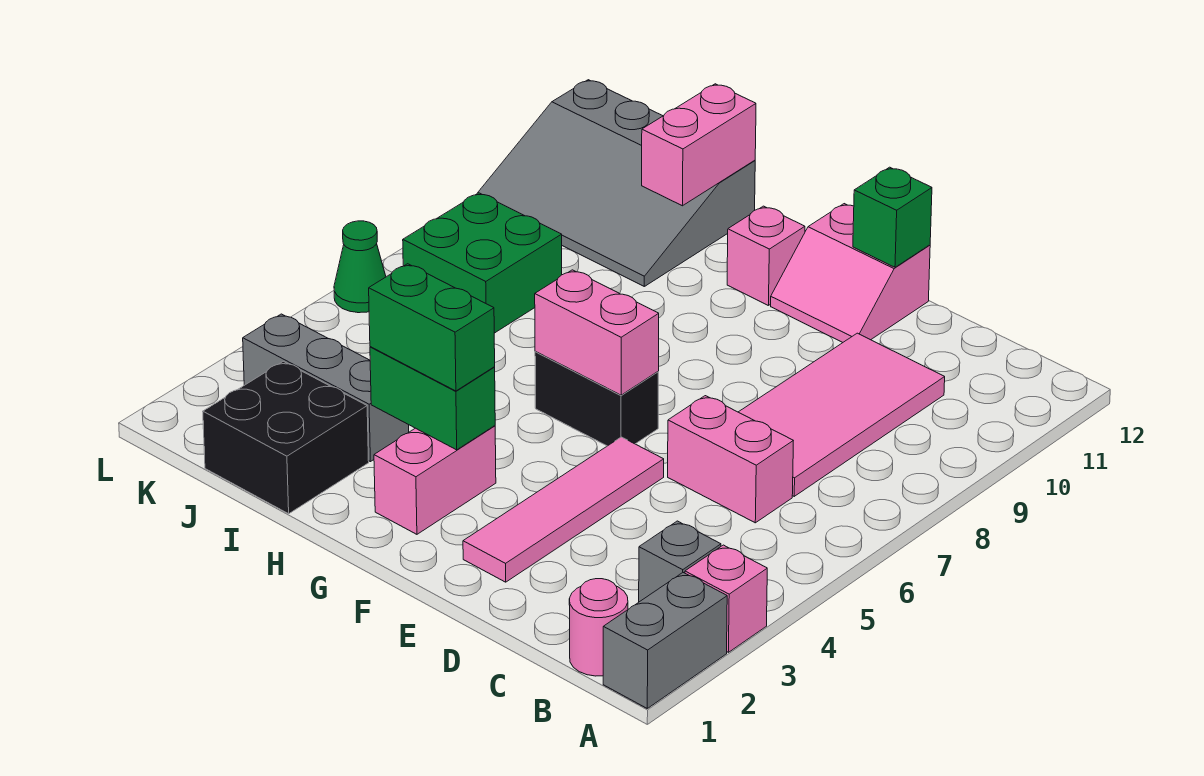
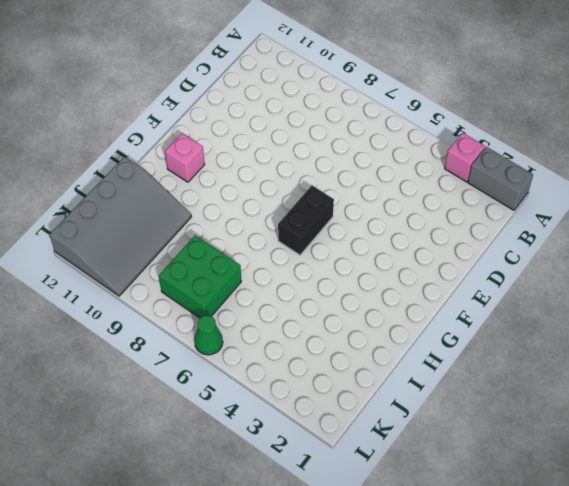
none -> pink 1x1 round brick [569,579,628,676]
none -> grey 1x1 brick [639,521,721,602]
none -> pink 1x2 brick [668,396,793,523]

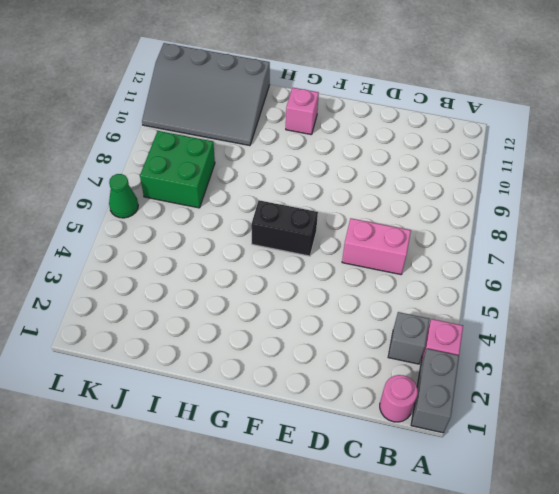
none -> pink 2x4 tile [739,333,945,496]
none -> pink 1x4 tile [463,437,664,582]
none -> pink 2x2 slope [771,204,930,342]

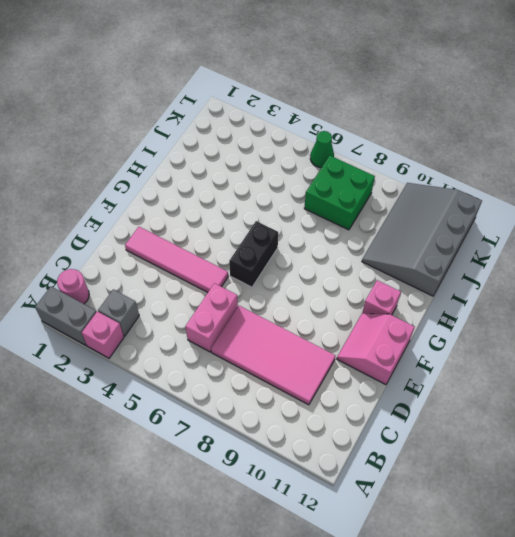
none -> pink 1x2 brick [374,426,496,534]
none -> black 2x2 brick [203,361,369,514]
none -> grey 1x3 brick [243,314,409,462]

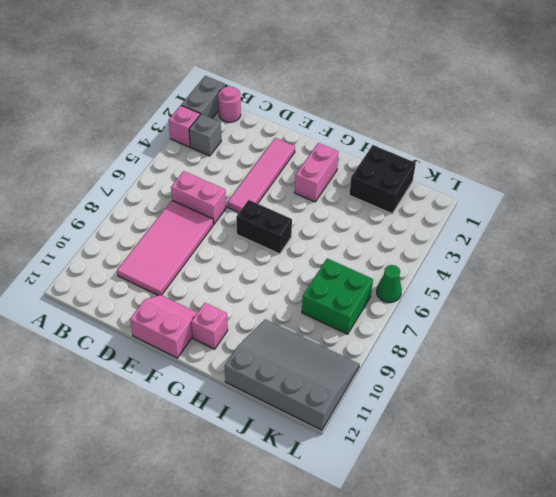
none -> grey 1x3 brick [243,314,409,462]
none -> green 1x1 brick [853,167,932,267]
none -> pink 1x2 brick [535,270,659,395]

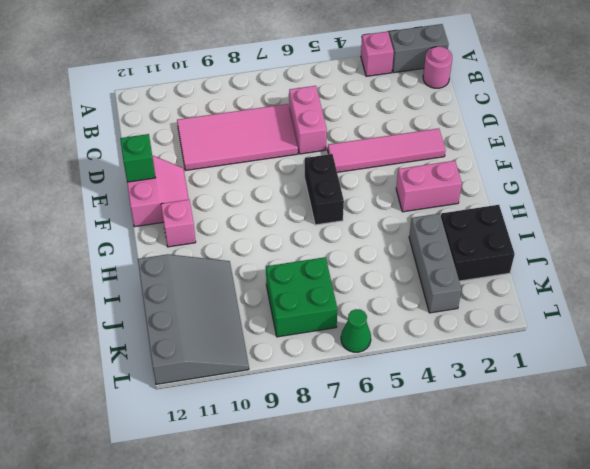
none -> grey 1x1 brick [639,521,721,602]
none -> pink 1x2 brick [535,270,659,395]
none -> green 1x2 brick [370,347,495,450]

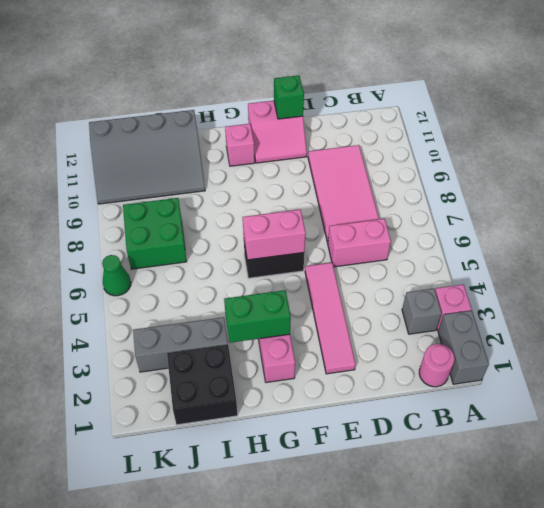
none -> pink 1x2 brick [642,84,756,206]
none -> green 1x2 brick [369,264,495,391]

